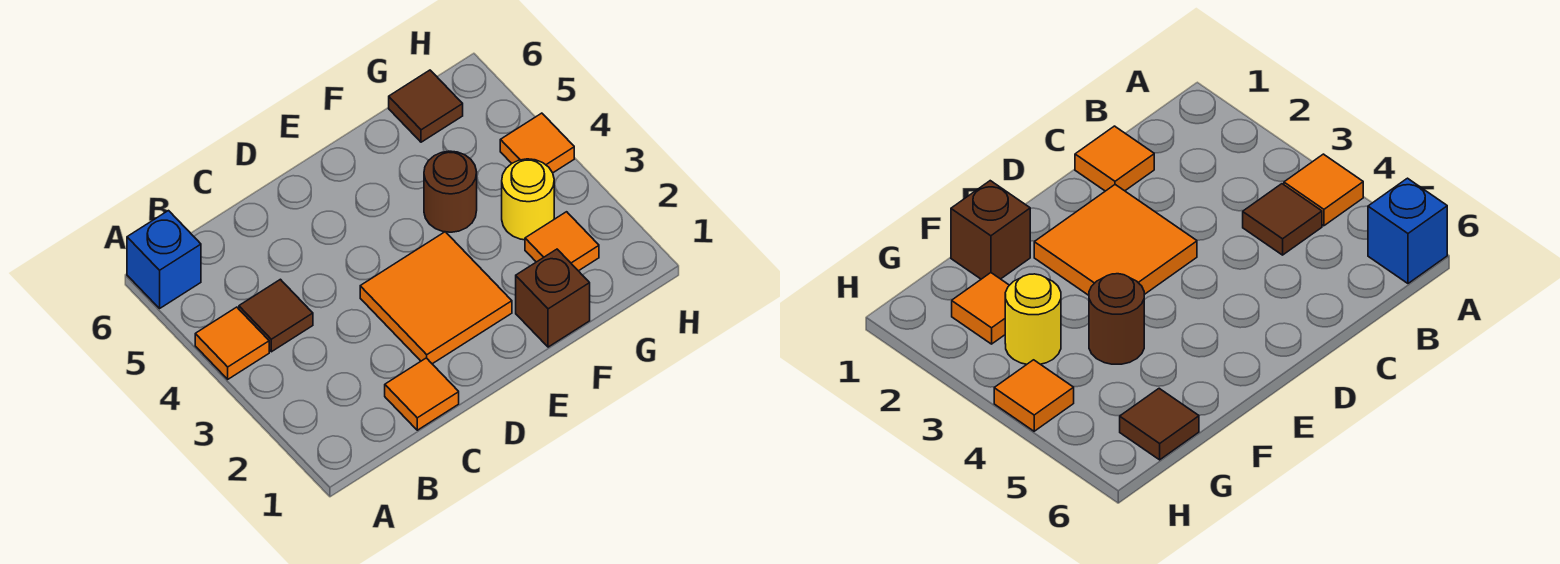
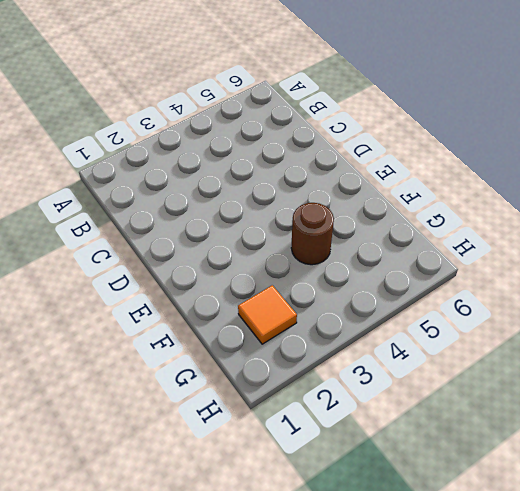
none -> orange 1x1 tile [195,307,269,379]
none -> blue 1x1 brick [127,211,201,308]

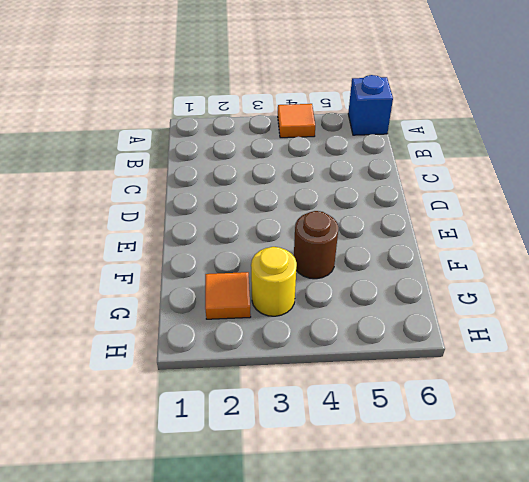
none -> brown 1x1 tile [239,279,313,352]
none -> orange 1x1 tile [385,358,459,430]

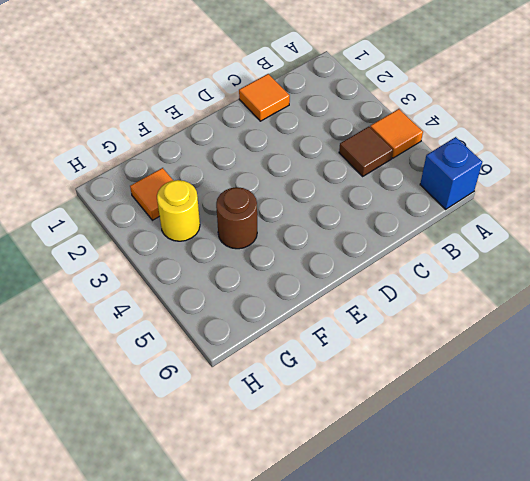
none -> orange 2x2 tile [360,232,512,364]
none -> brown 1x1 brick [516,249,590,347]

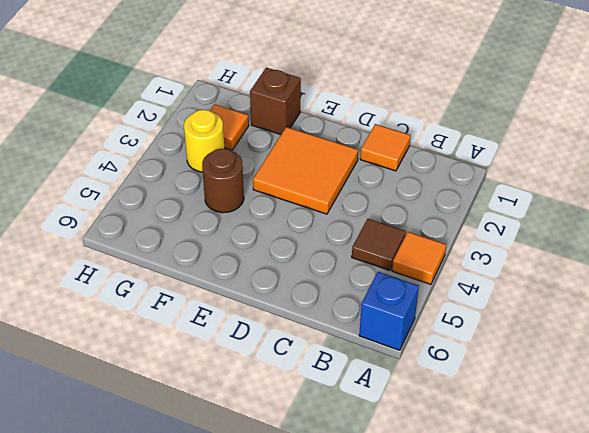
none -> brown 1x1 tile [389,70,463,142]
none -> orange 1x1 tile [500,113,574,173]

